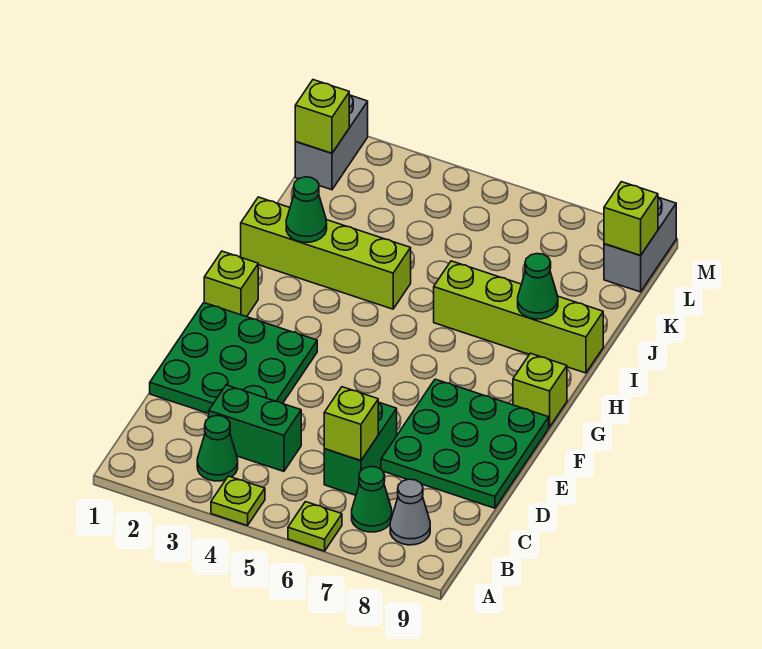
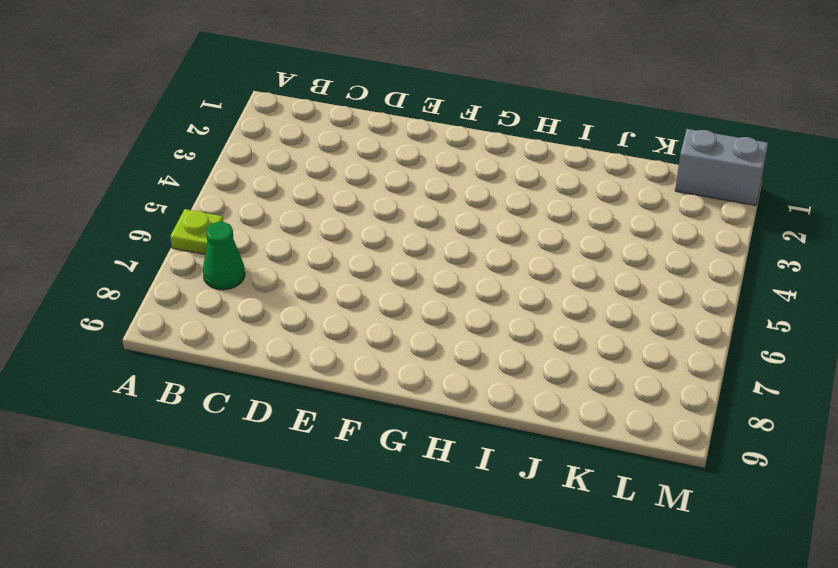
none -> lime 1x1 plate [211,476,265,526]
none -> green 1x1 cone [197,415,238,481]
none -> grey 1x1 cone [390,479,430,545]

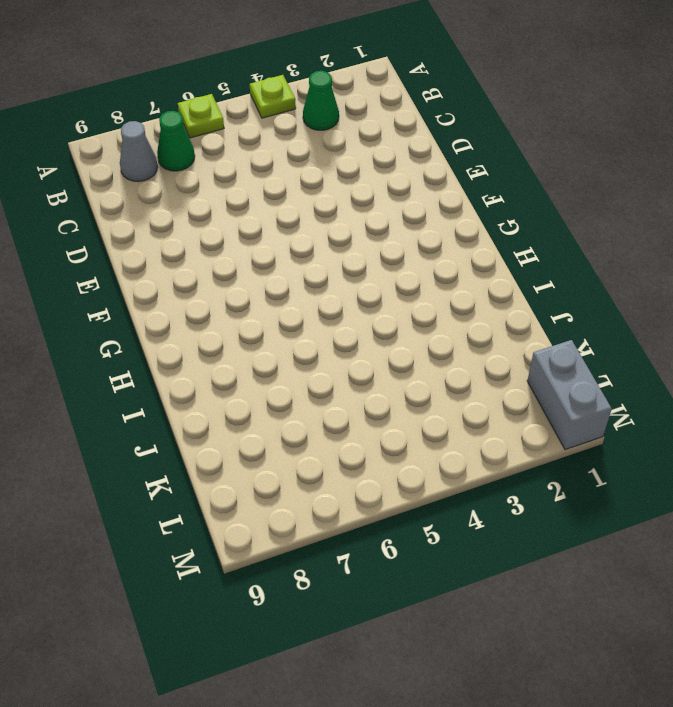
none -> green 1x2 brick [209,385,301,471]
none -> green 1x2 brick [324,403,397,495]
none -> green 3x3 plate [150,303,317,414]

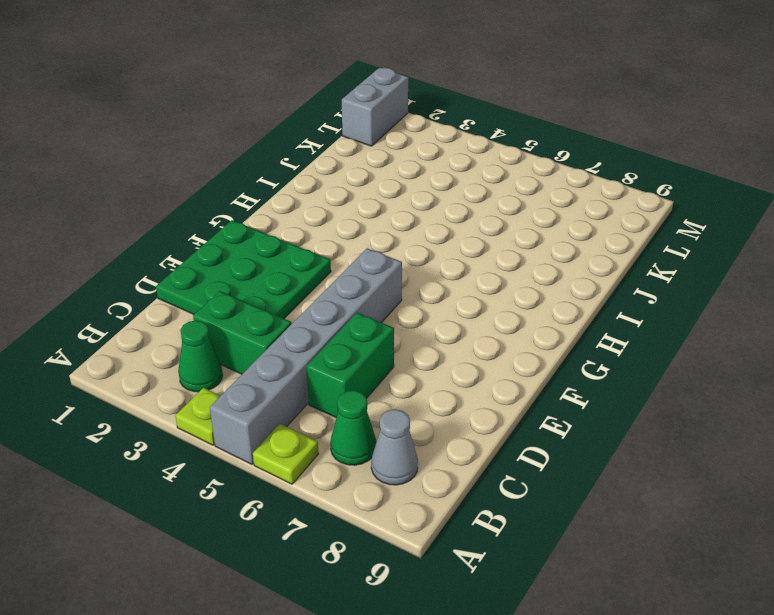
grey 1x6 brick [210,248,402,464] -> none
none -> green 3x3 plate [381,379,549,508]
none -> lime 1x1 brick [204,251,258,317]
none -> lime 1x1 brick [513,353,567,427]

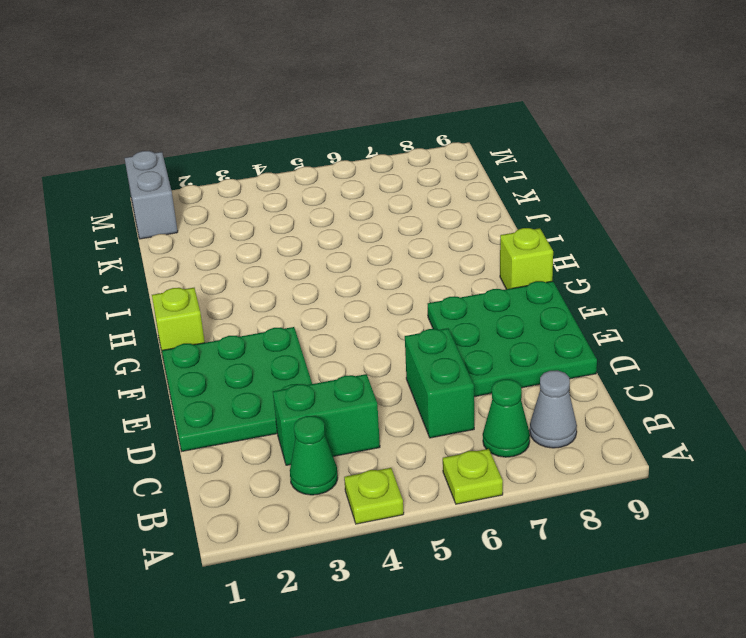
none -> lime 1x4 brick [241,197,411,309]
none -> lime 1x4 brick [434,261,603,373]
none -> grey 1x2 brick [604,197,676,292]

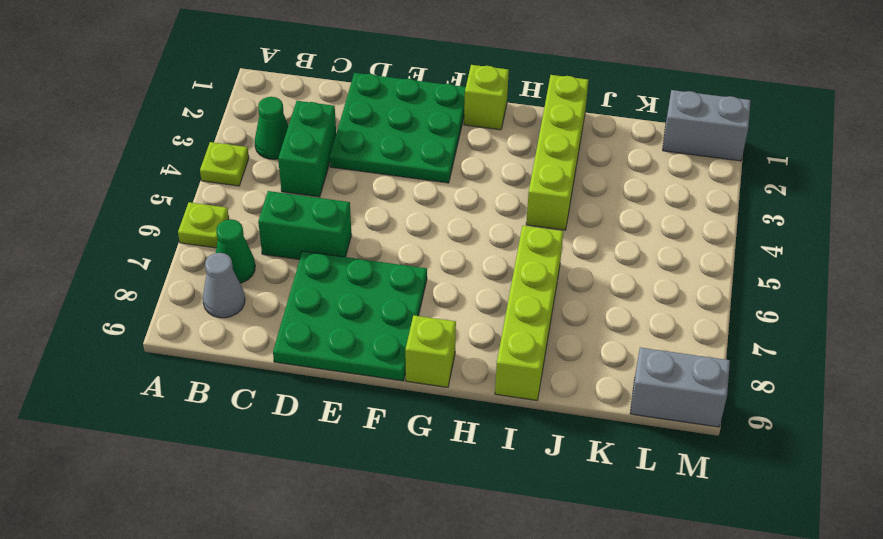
none -> lime 1x1 brick [324,387,379,460]
none -> green 1x1 cone [286,177,327,242]
none -> green 1x1 cone [518,254,558,319]

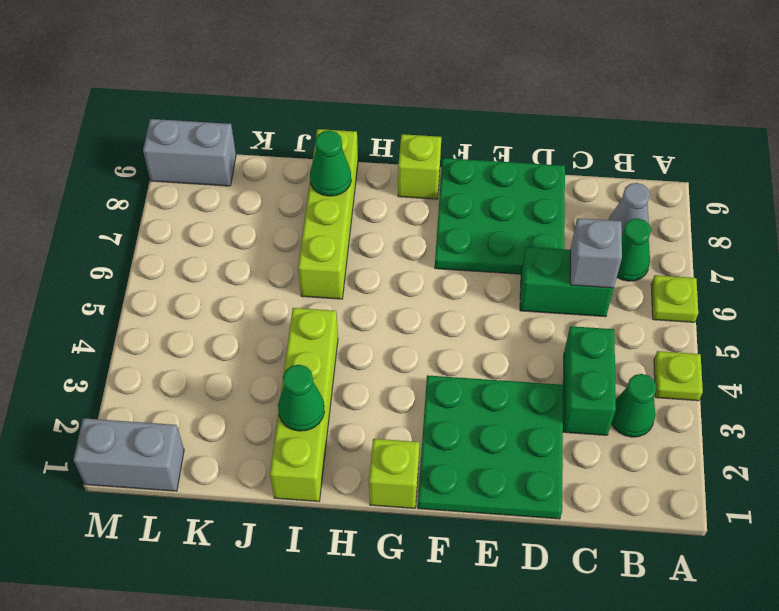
grey 1x1 brick [570,218,622,288] -> lime 1x1 brick [324,387,379,460]
none -> lime 1x1 brick [295,80,349,153]
none -> lime 1x1 brick [604,182,658,256]

